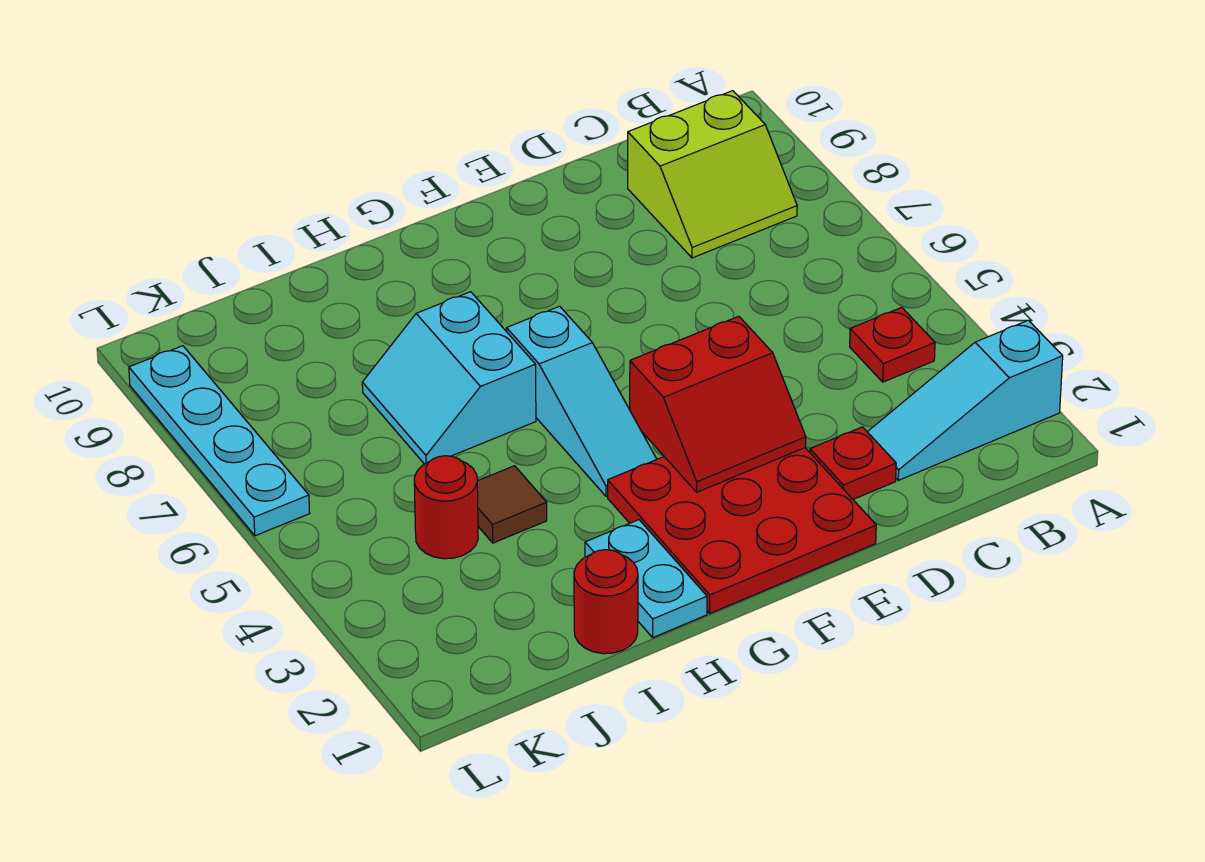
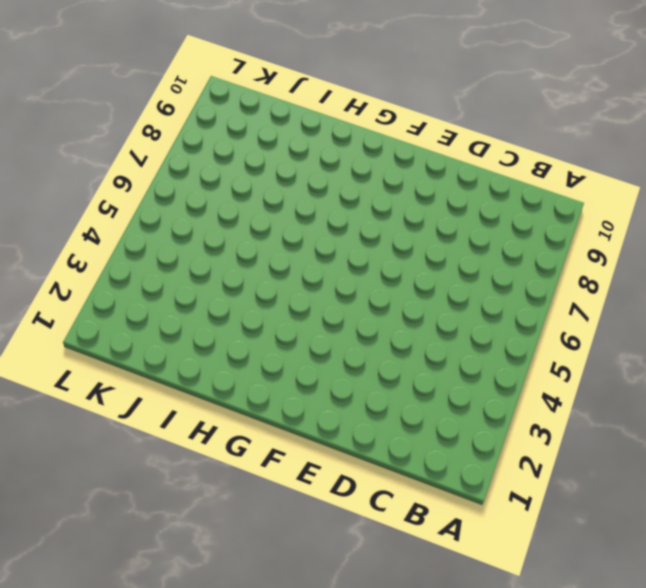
none -> cyan 1x3 slope [868,320,1063,480]
none -> red 1x1 plate [850,307,935,382]
none -> lime 2x2 slope [628,91,797,258]

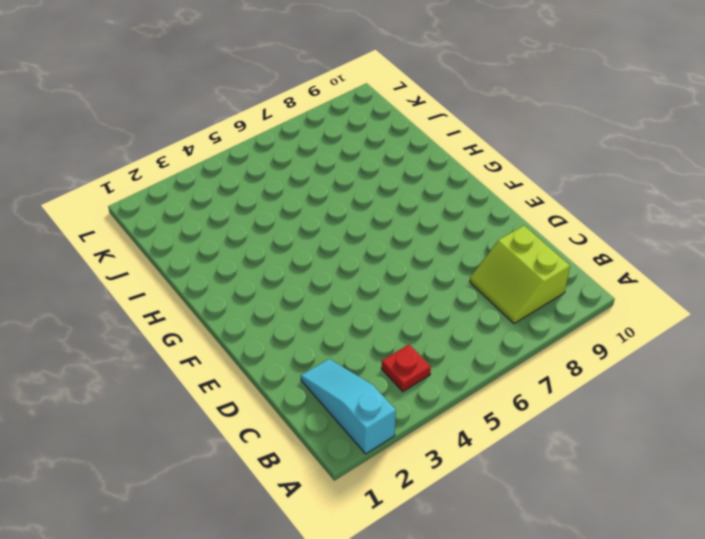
none -> red 1x1 plate [810,427,896,499]
none -> red 3x3 plate [608,448,876,613]
none -> cyan 1x3 slope [507,306,657,496]

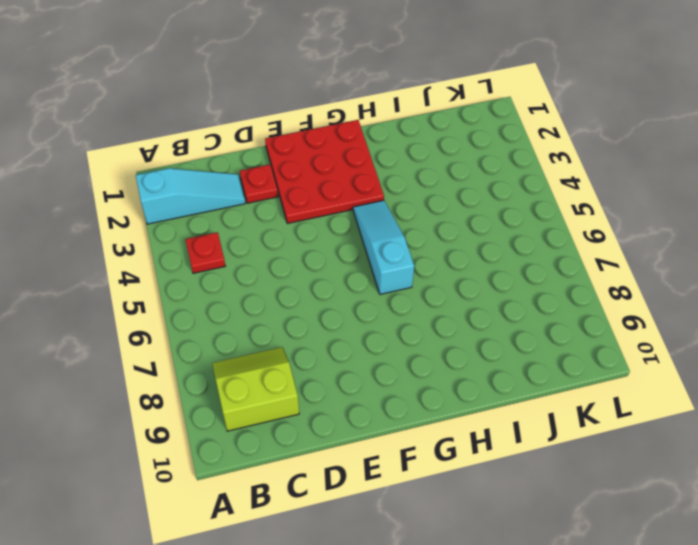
none -> cyan 1x2 plate [585,520,707,637]
none -> cyan 2x2 slope [362,292,536,464]
none -> red 1x1 round brick [574,550,638,654]

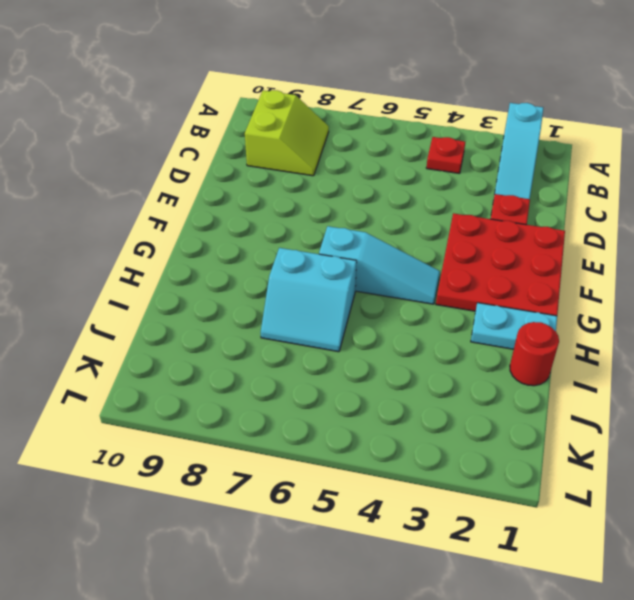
none -> brown 1x1 tile [477,466,547,543]
none -> red 1x1 round brick [414,456,478,559]
none -> cyan 1x4 plate [129,346,310,536]

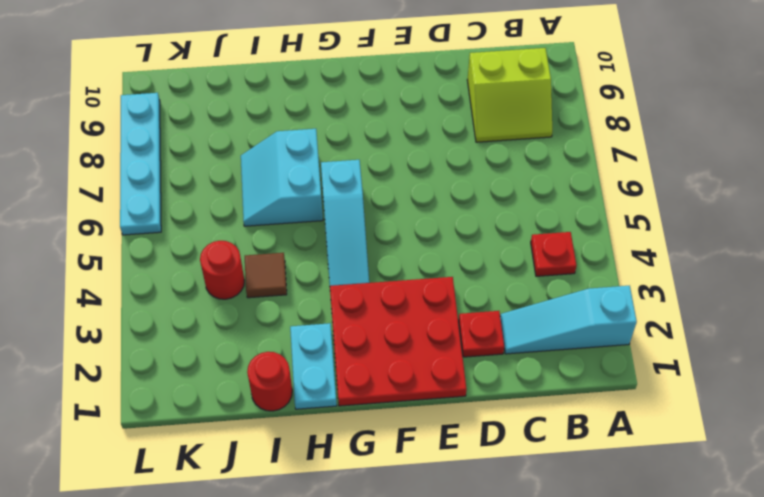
none -> red 2x2 slope [630,316,806,492]

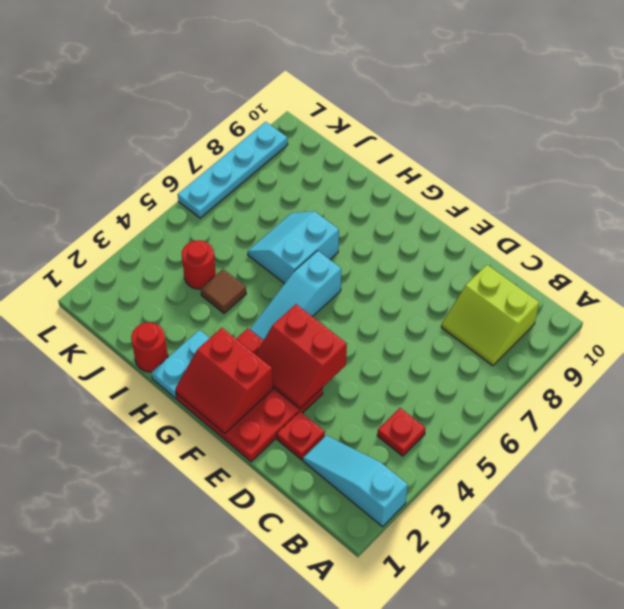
red 2x2 slope [175,328,273,433] -> none

